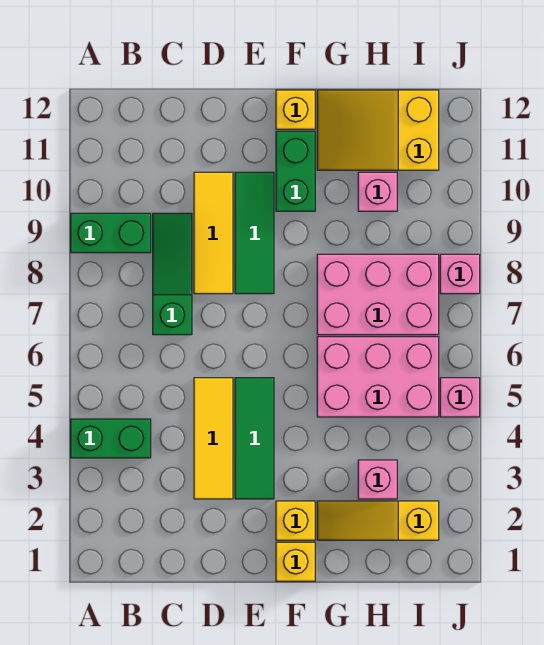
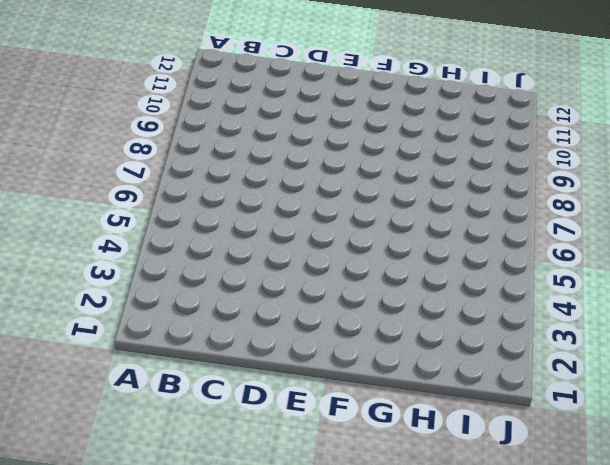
none -> green 1x2 brick [71,419,151,458]
none -> green 1x2 brick [71,213,151,253]
none -> green 1x3 slope [153,213,192,335]

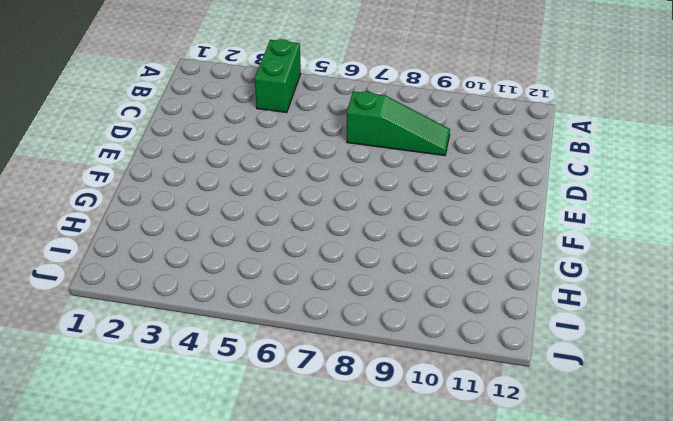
none -> green 1x2 brick [71,213,151,253]
none -> yellow 1x3 tile [194,378,233,499]
none -> yellow 1x3 tile [194,172,233,294]

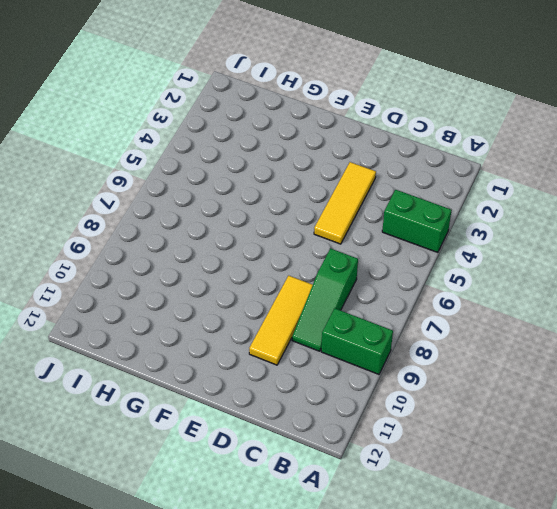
none -> green 1x3 tile [235,378,274,499]
none -> green 1x3 tile [235,172,274,294]
none -> yellow 1x1 brick [276,542,315,581]

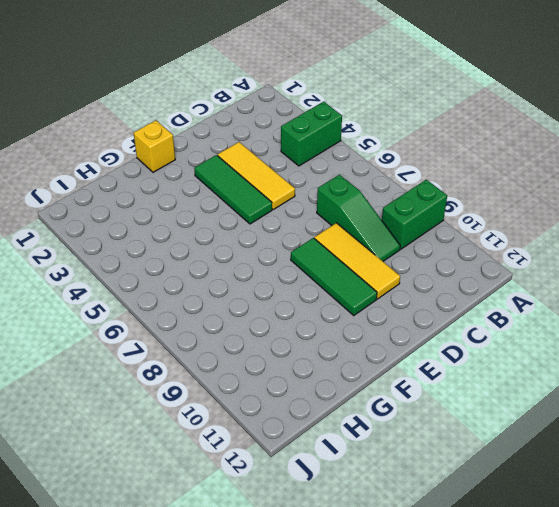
none -> yellow 1x1 brick [276,501,315,540]
none -> green 1x2 brick [276,131,315,211]
none -> yellow 1x1 brick [276,90,315,129]

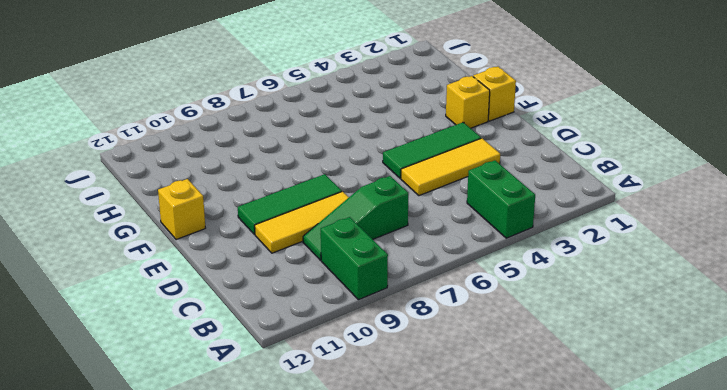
none -> green 1x2 brick [276,131,315,211]
none -> yellow 1x3 slope [317,501,439,540]
none -> pink 2x3 brick [317,337,439,417]

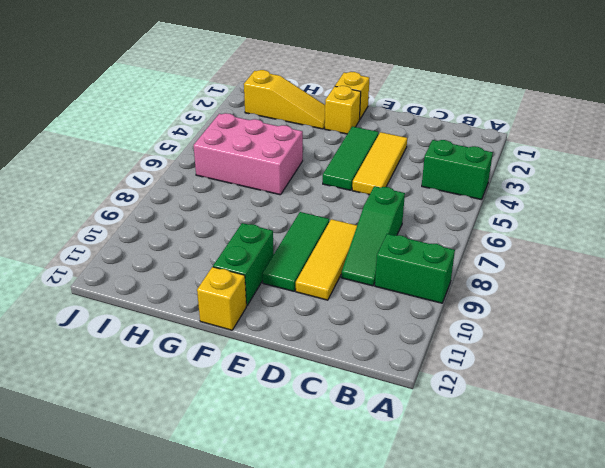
none -> pink 2x3 brick [317,254,439,335]
none -> yellow 2x3 slope [317,90,439,170]
none -> pink 1x1 brick [358,460,397,499]

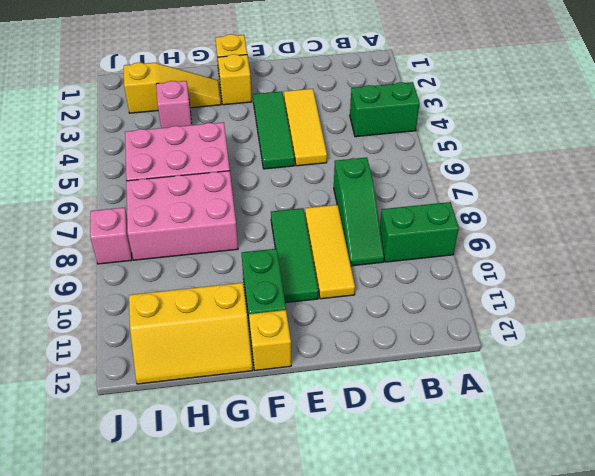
yellow 2x3 slope [129,283,253,384] -> yellow 2x3 slope turned to [317,90,439,170]
none -> pink 1x1 brick [358,172,397,211]
none -> pink 1x1 brick [440,378,480,417]

